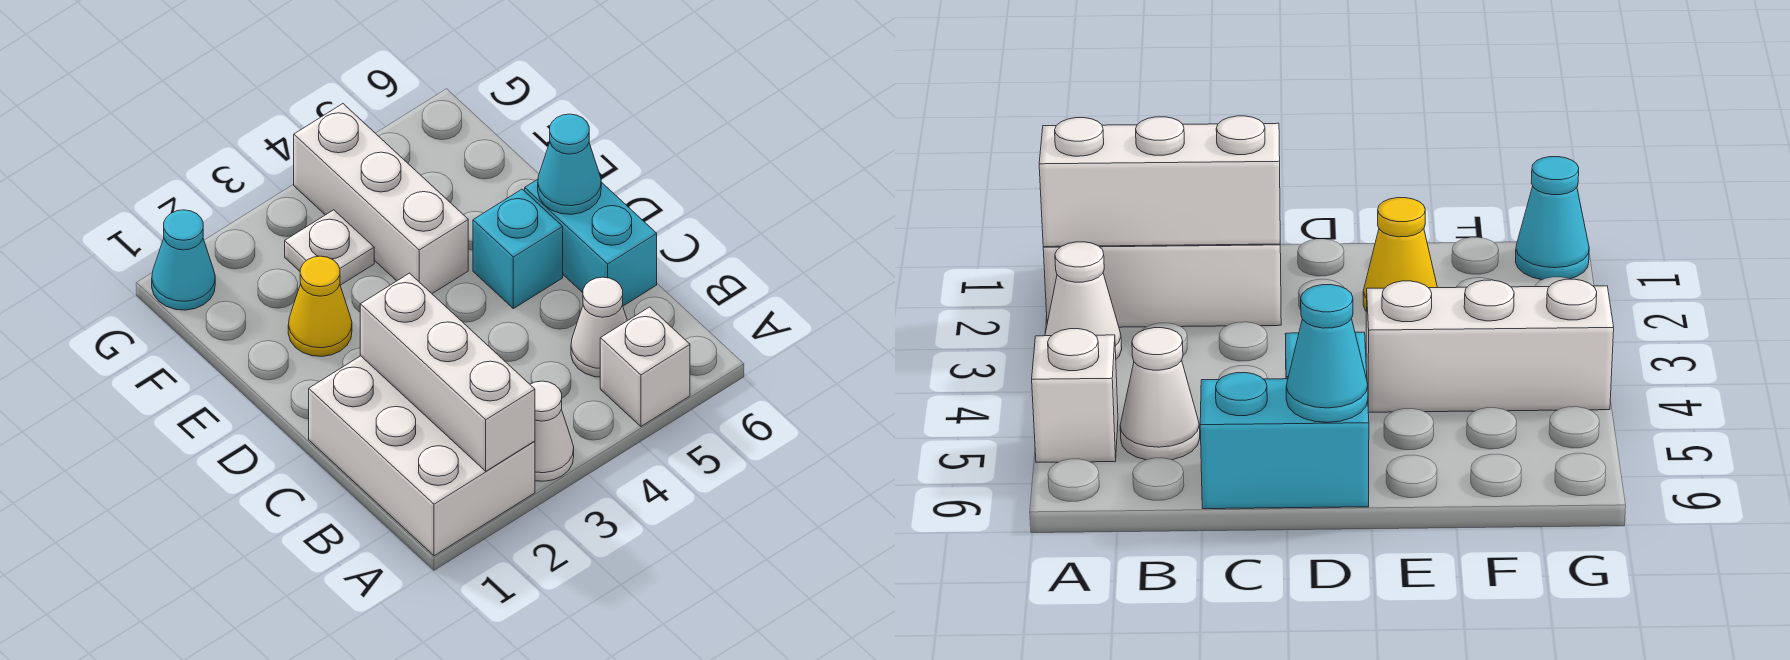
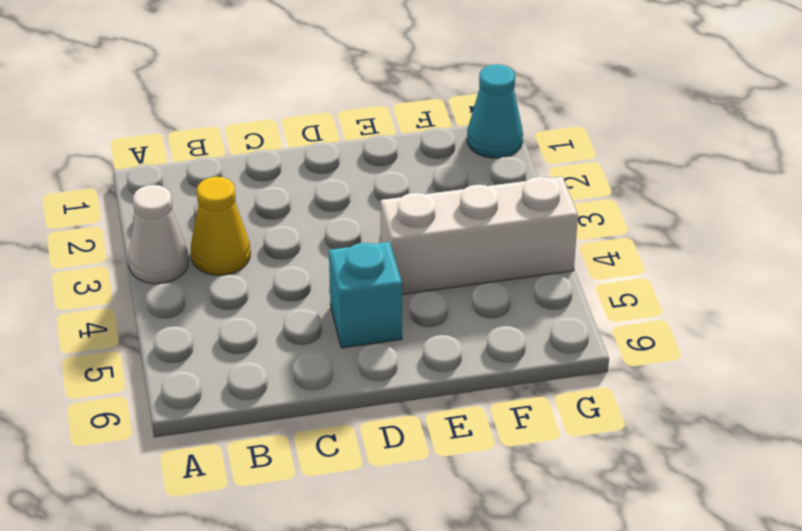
yellow 1x1 cone [191,177,250,275] -> yellow 1x1 cone moved to [288,256,352,356]
none -> white 2x3 brick [309,356,535,556]
none -> white 1x1 brick [600,307,690,426]
none -> white 1x1 cone [571,277,627,377]

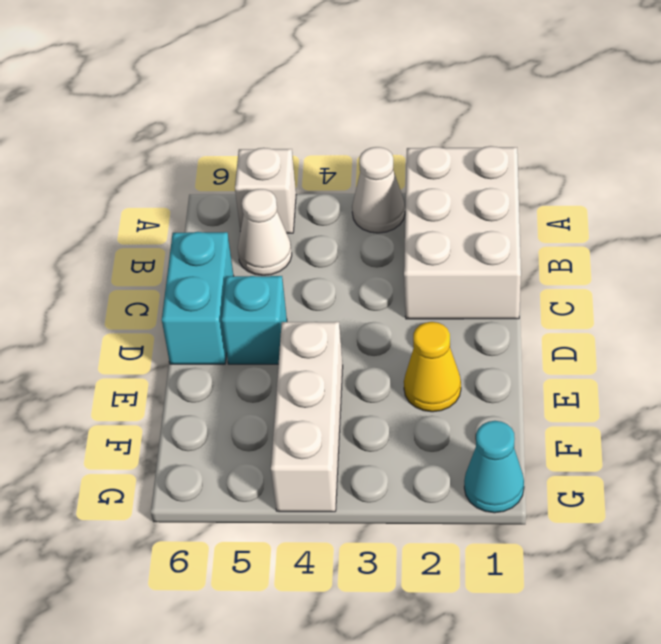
none -> white 1x1 plate [285,210,374,285]
none -> white 1x3 brick [360,273,535,471]
none -> cyan 1x1 cone [538,114,601,214]

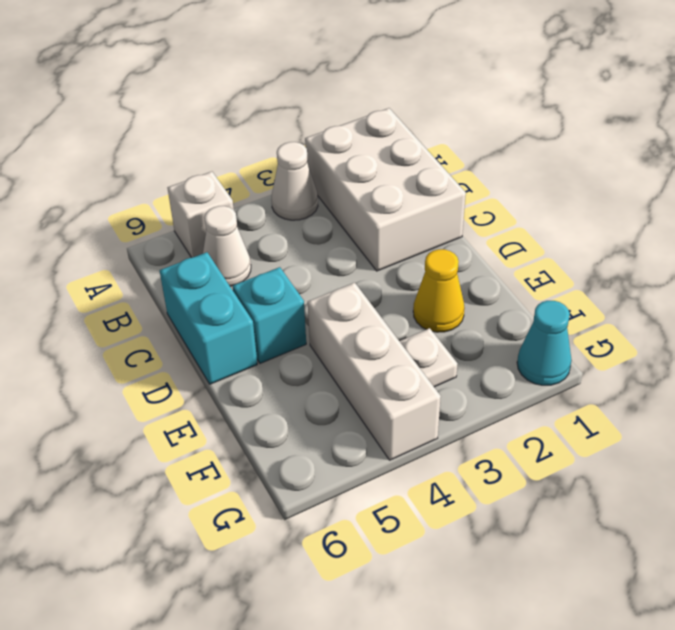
none -> white 1x3 brick [360,273,535,471]
none -> cyan 1x1 cone [538,114,601,214]

